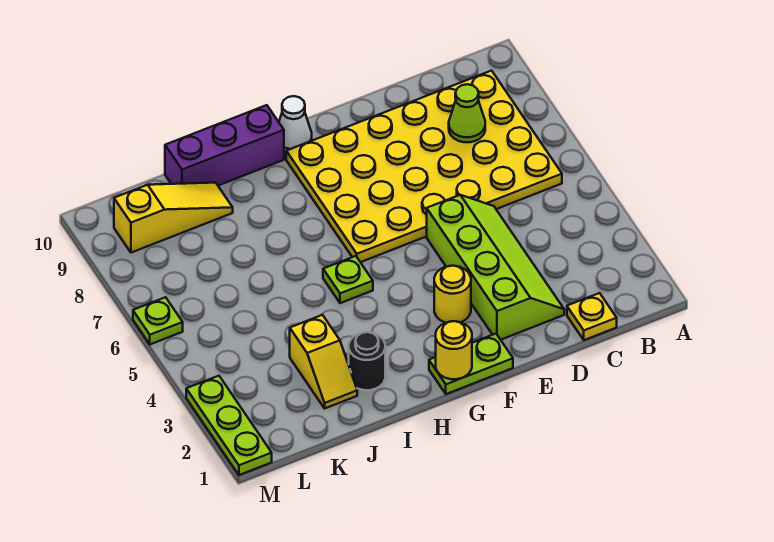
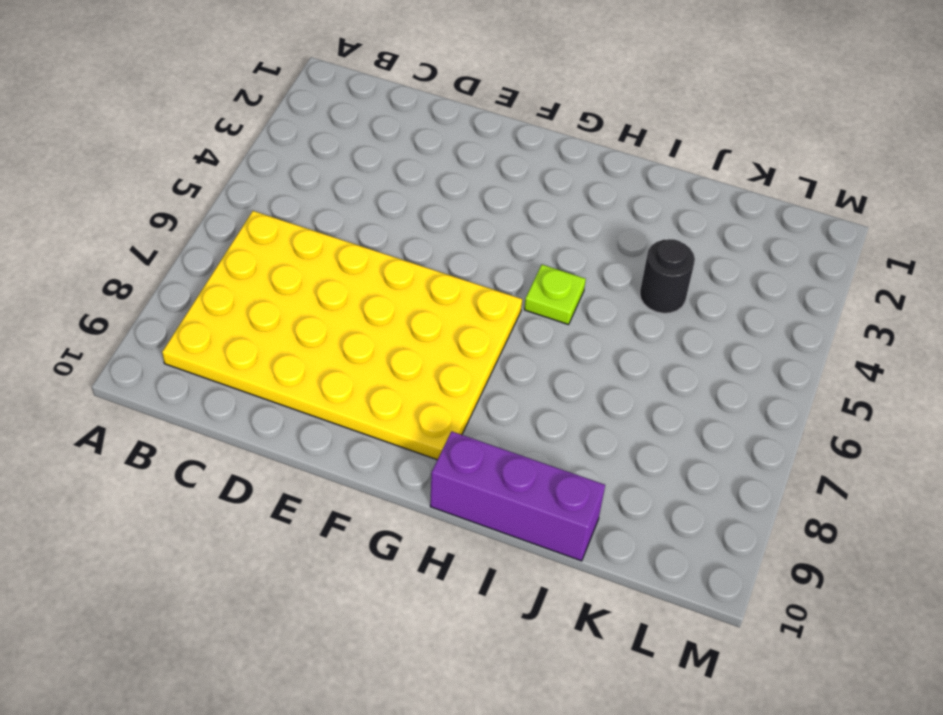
black 1x1 round brick [640,239,695,313] -> black 1x1 round brick moved to [349,332,385,390]
none -> yellow 1x1 plate [567,293,617,340]
none -> lime 2x4 slope [427,195,564,340]
none -> lime 1x2 plate [429,334,513,394]

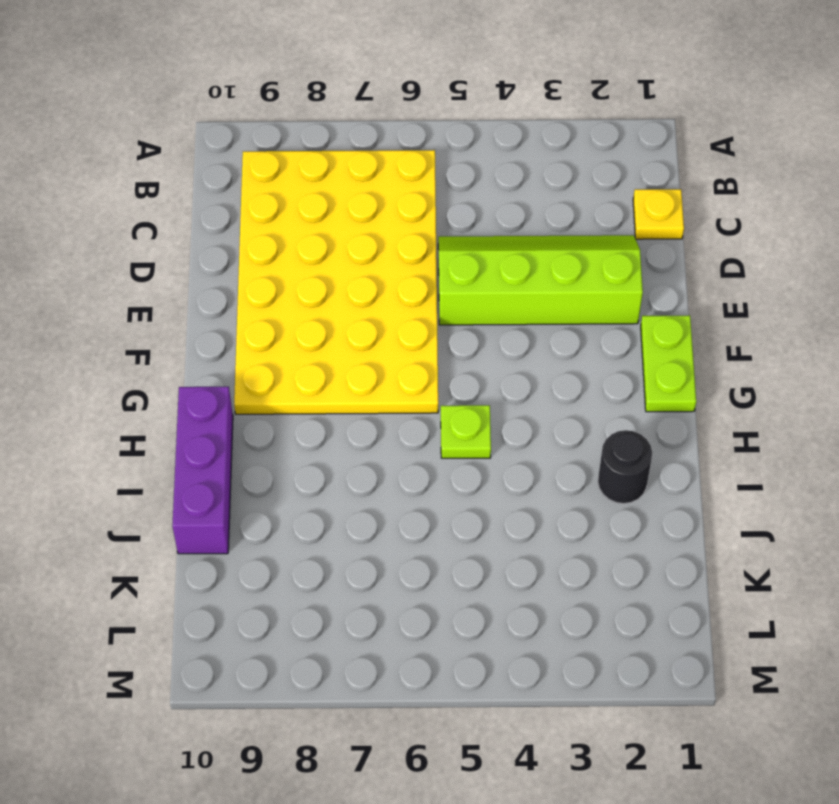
none -> yellow 1x1 round brick [434,266,471,323]
none -> white 1x1 cone [279,96,312,153]
none -> yellow 1x2 slope [290,315,357,408]

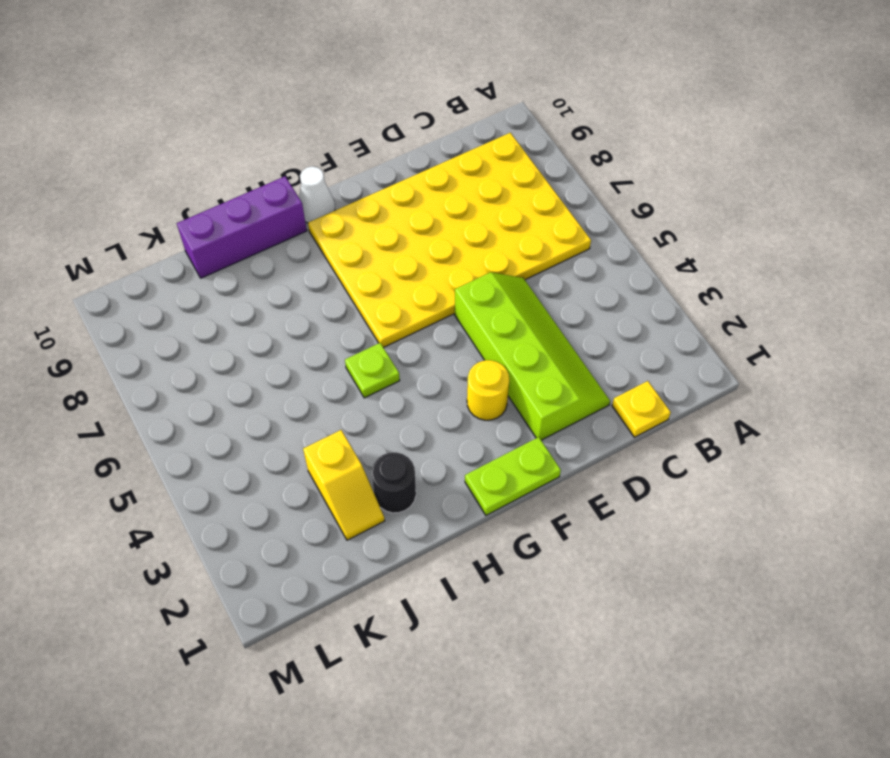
none -> yellow 1x3 slope [114,183,233,253]
none -> lime 1x3 plate [186,376,272,475]
none -> lime 1x1 plate [133,297,183,344]

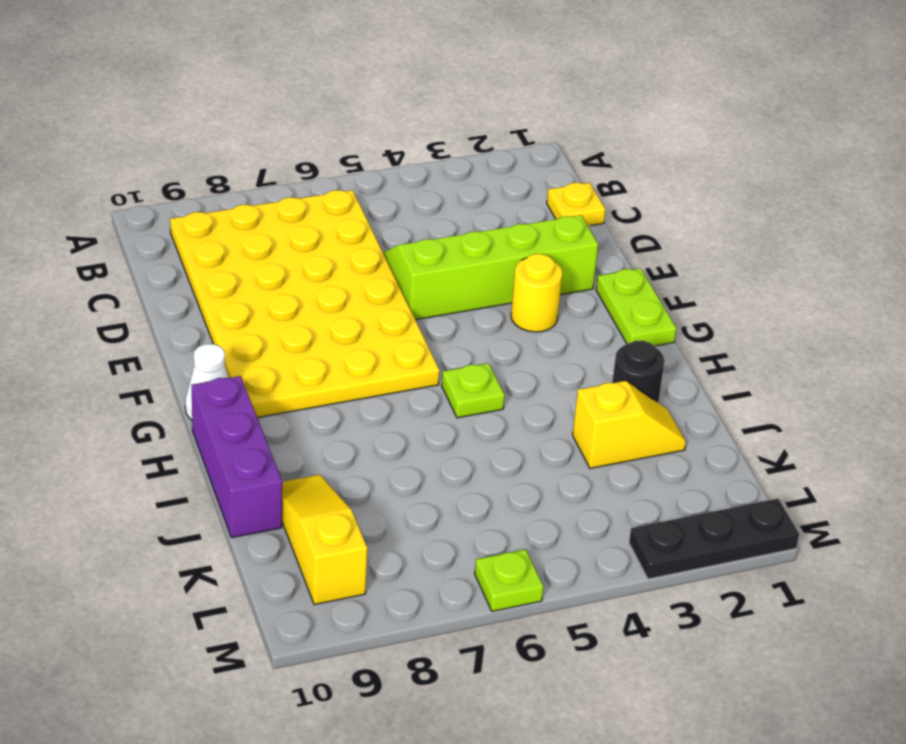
black 1x3 plate [629,499,799,579] -> lime 1x3 plate [186,376,272,475]
none -> lime 1x1 cone [449,84,485,142]
none -> yellow 1x1 round brick [436,321,472,379]

